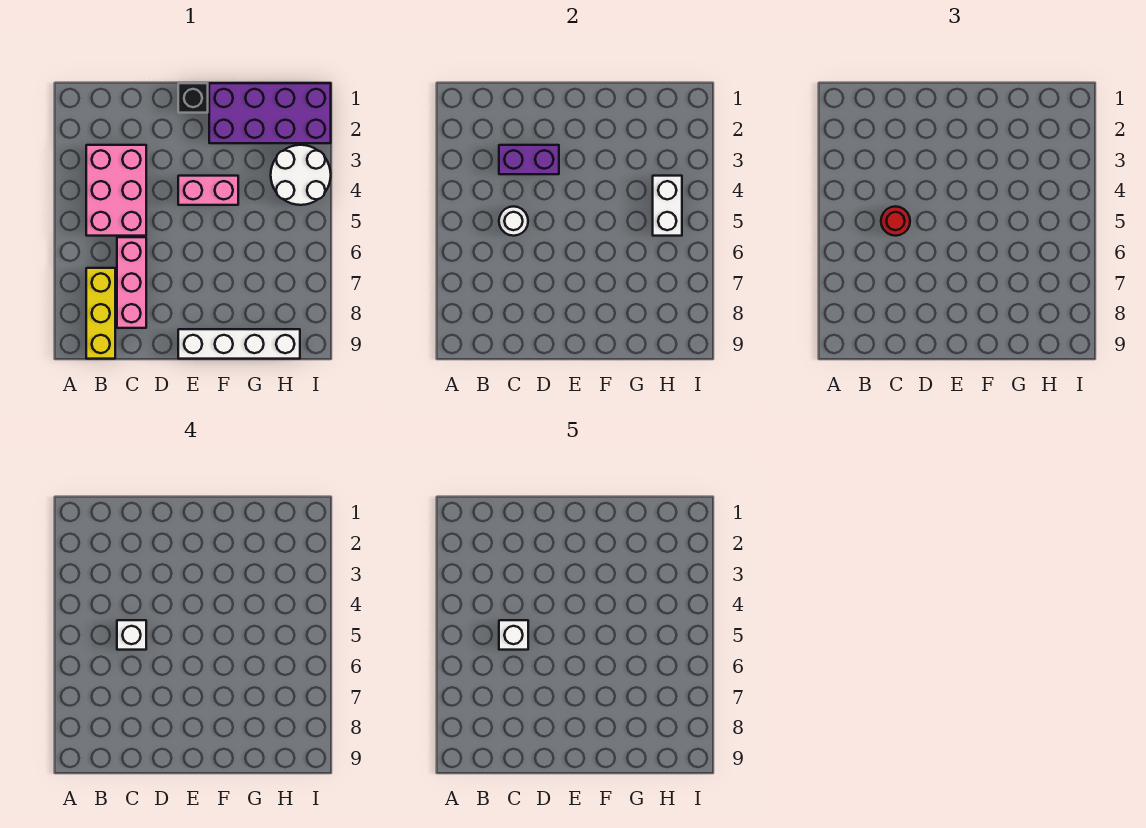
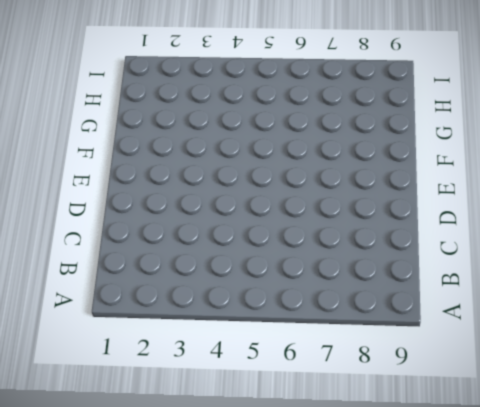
none -> pink 2x3 brick [86,145,146,236]
none -> yellow 1x3 brick [86,268,115,359]
none -> pink 1x3 brick [117,237,146,328]

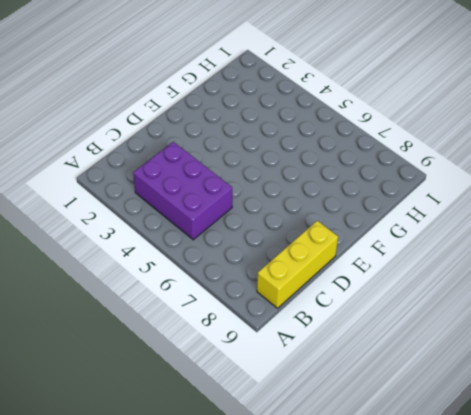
purple 2x3 brick [133,142,232,240] -> pink 2x3 brick [86,145,146,236]
yellow 1x3 brick [257,221,338,308] -> yellow 1x3 brick turned to [86,268,115,359]
none -> pink 1x3 brick [117,237,146,328]
none -> black 1x1 brick [178,83,208,113]
none -> pink 1x2 brick [178,176,238,205]

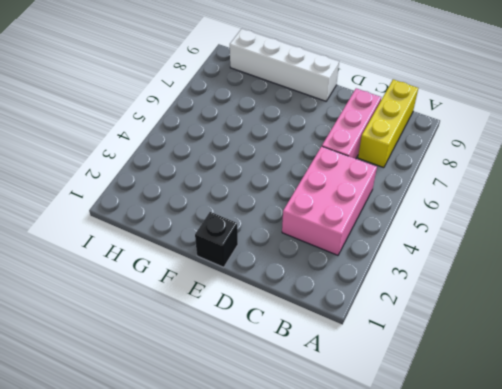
none -> pink 1x2 brick [178,176,238,205]
none -> purple 2x4 brick [209,83,331,143]
none -> white 2x2 round brick [271,145,331,205]

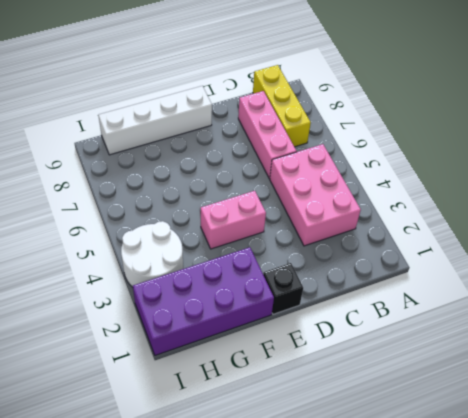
none -> purple 1x2 brick [499,145,559,174]
none -> white 1x1 round brick [499,206,528,236]
none -> white 1x2 brick [653,176,682,236]

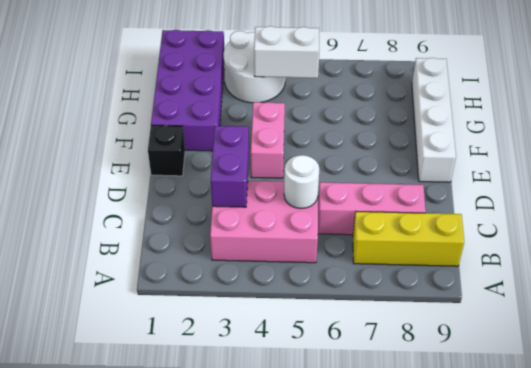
none -> red 1x1 round brick [881,206,910,236]
none -> white 1x1 brick [117,620,146,650]
none -> white 1x1 brick [499,620,528,650]

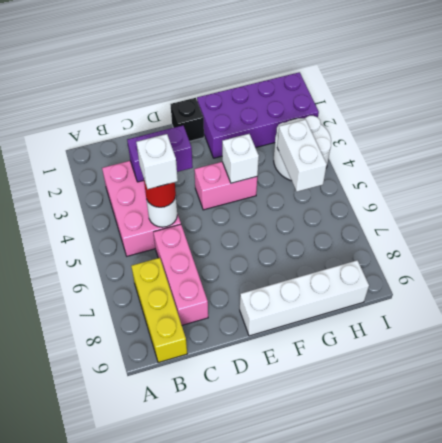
white 1x1 brick [222,134,259,183] -> white 1x1 brick moved to [499,620,528,650]

